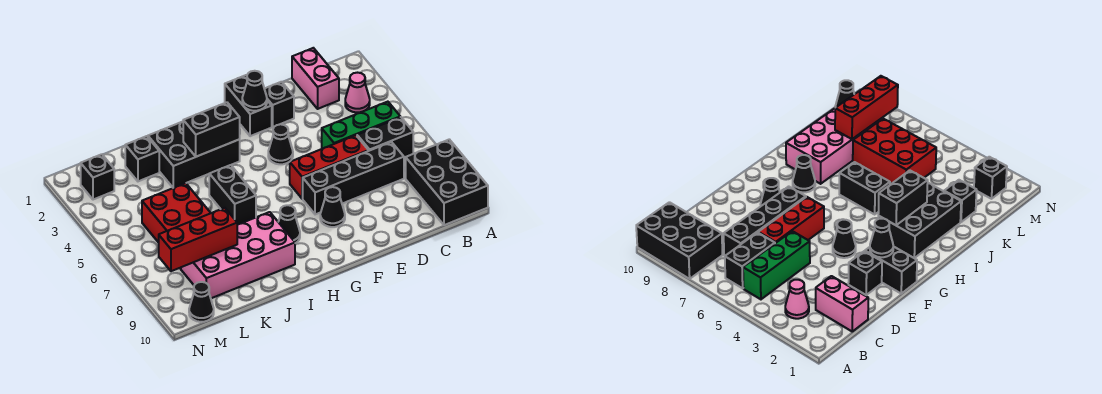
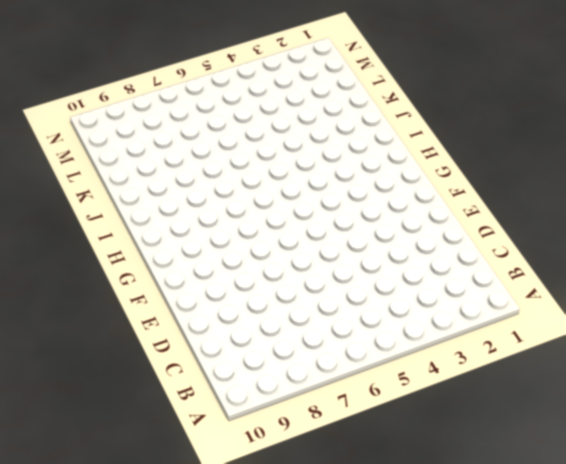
none -> black 2x3 brick [406,139,488,225]
none -> pink 1x1 cone [345,73,370,112]
none -> green 1x3 brick [322,102,400,149]

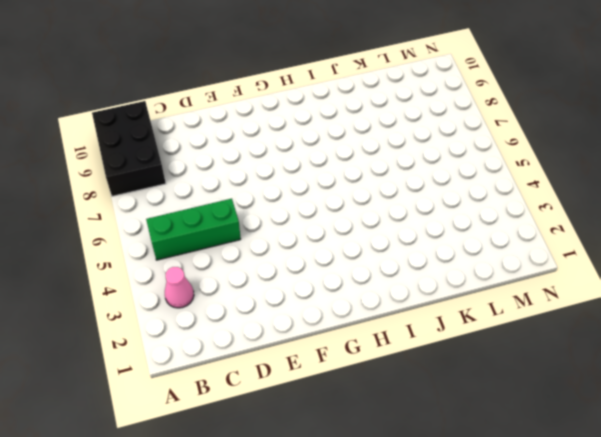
none -> black 1x2 brick [357,117,413,158]
none -> pink 1x2 brick [292,48,339,109]
none -> black 1x4 brick [303,142,404,214]

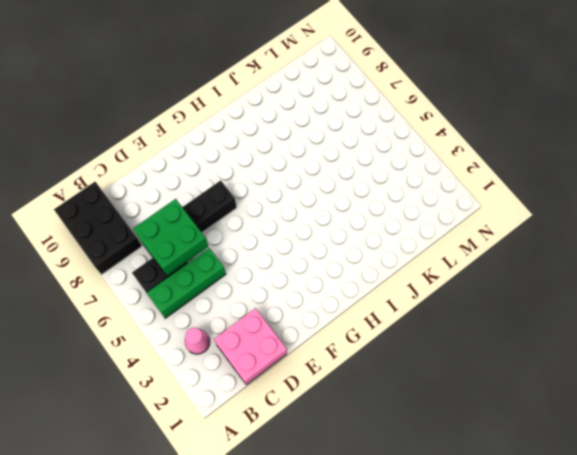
pink 2x2 brick [214,308,287,385] -> pink 1x2 brick [292,48,339,109]
green 2x2 brick [133,199,208,276] -> none
none -> red 1x3 brick [290,135,368,199]
none -> black 1x1 brick [265,82,294,127]
none -> black 1x2 brick [225,75,272,136]

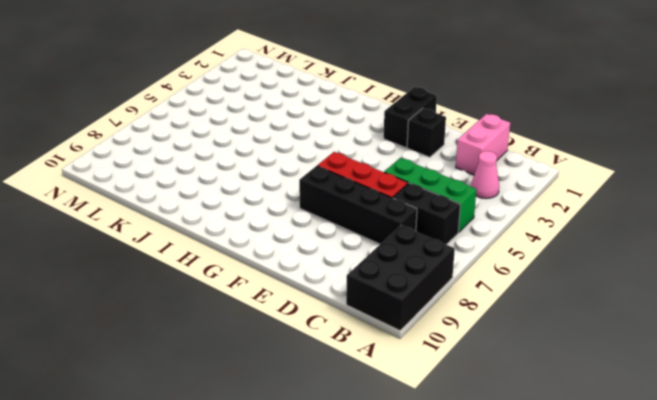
none -> black 1x1 cone [268,124,293,164]
none -> black 1x1 cone [320,187,345,227]
none -> black 2x3 brick [148,122,240,188]

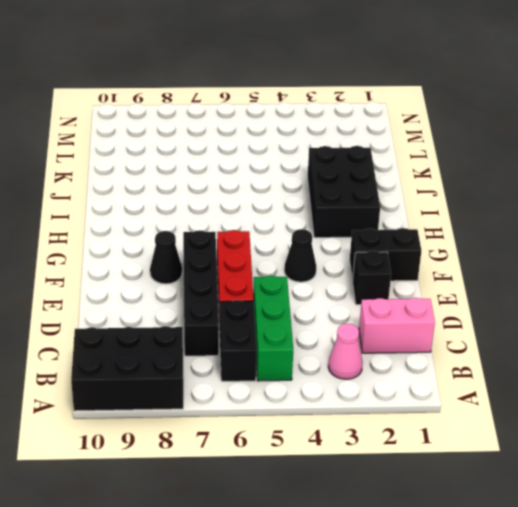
none -> black 1x1 cone [279,205,300,243]
none -> black 1x2 brick [209,165,256,225]
none -> pink 2x4 brick [181,212,295,298]

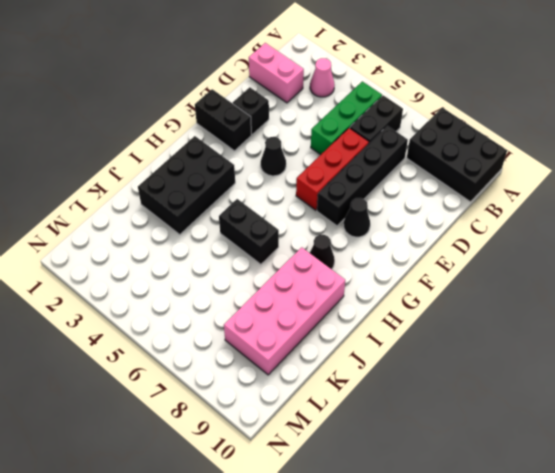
none -> black 1x1 brick [125,136,159,181]
none -> red 2x3 brick [142,183,210,269]
none -> black 1x1 brick [81,154,114,200]

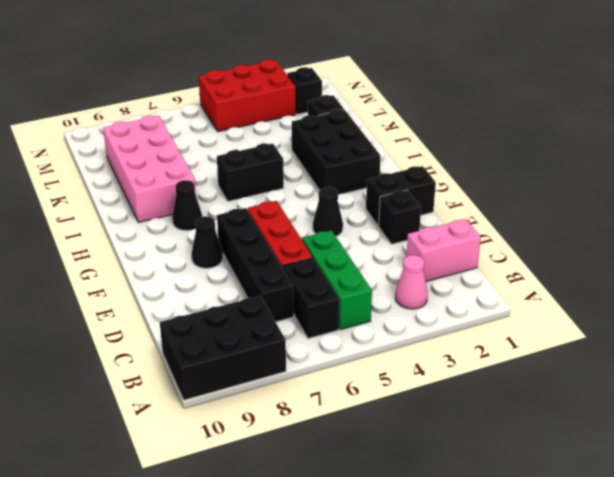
red 2x3 brick [199,59,296,132] -> red 2x3 brick moved to [142,183,210,269]
none -> black 1x1 cone [189,282,214,322]
none -> black 1x1 cone [242,71,267,111]
none -> black 1x2 brick [183,102,240,157]

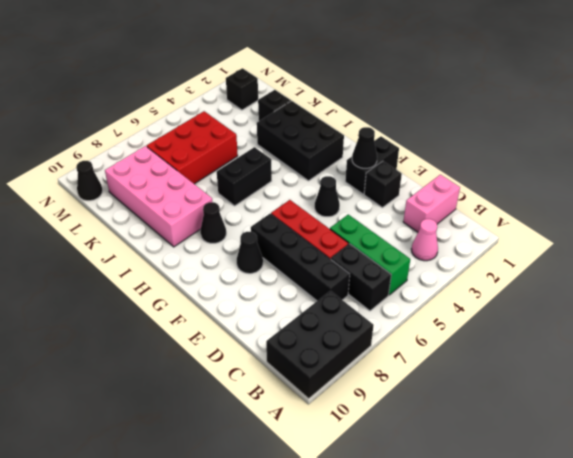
none -> black 1x2 brick [183,102,240,157]
none -> red 1x3 brick [159,208,237,271]

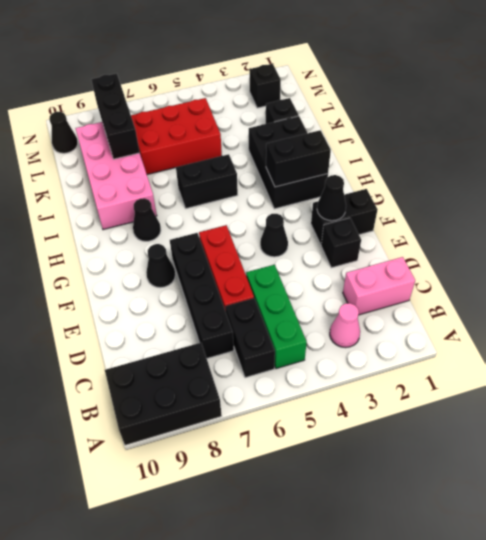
black 1x2 brick [266,130,331,187] -> black 1x2 brick turned to [183,102,240,157]
black 1x3 brick [91,73,140,159] -> red 1x3 brick [159,208,237,271]

